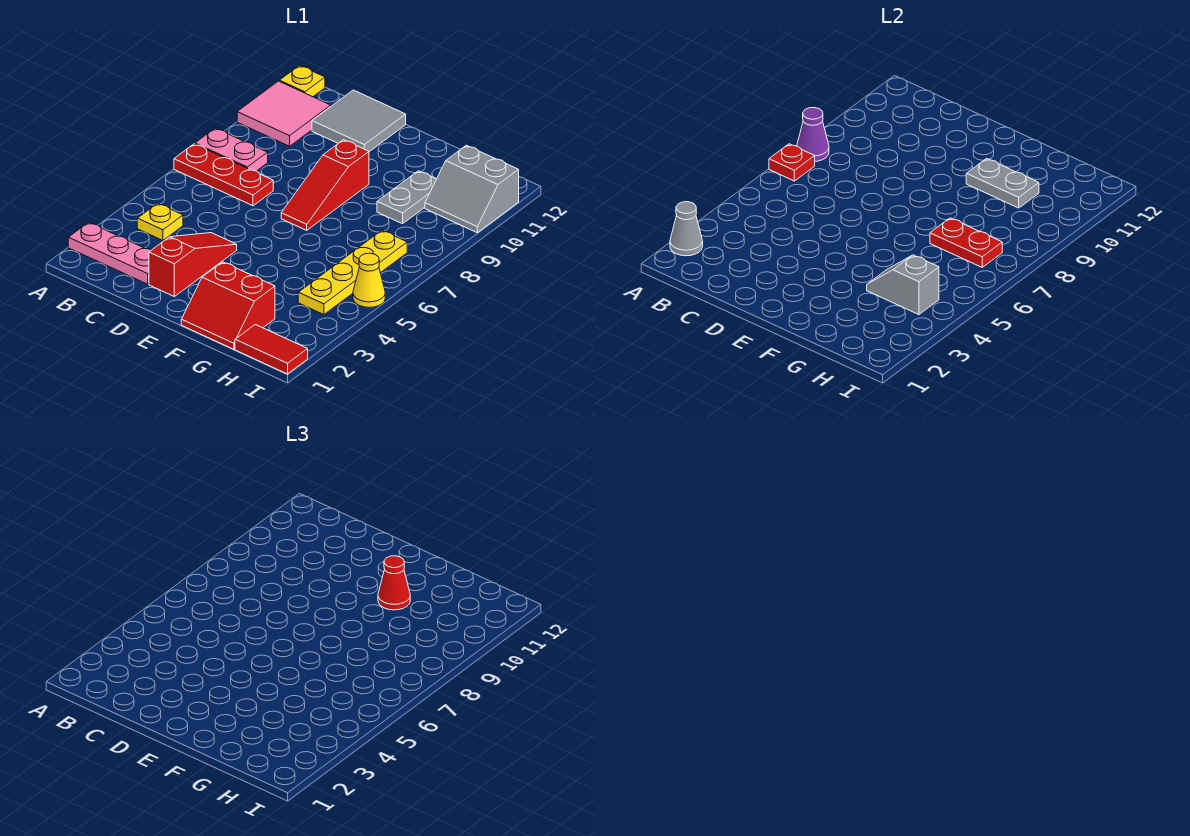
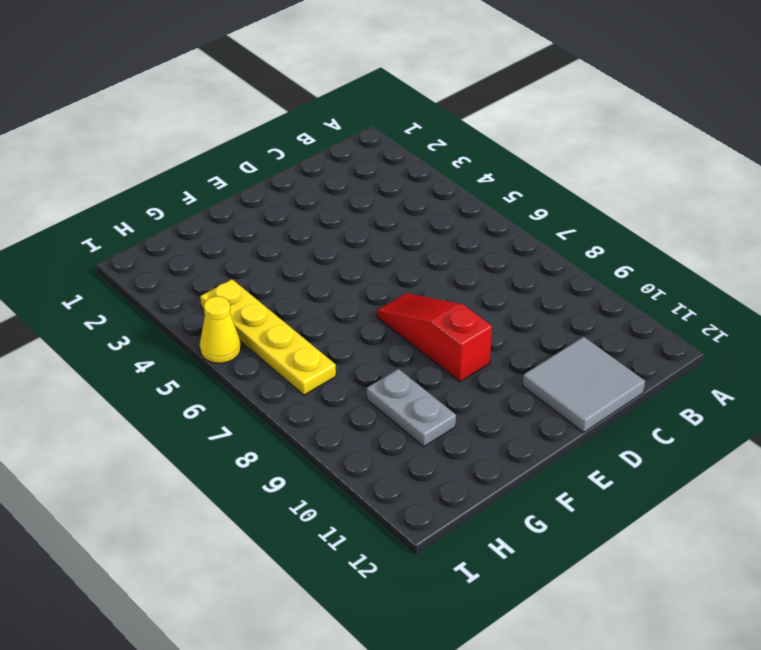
none -> pink 1x3 plate [68,222,151,284]
none -> red 1x3 plate [174,144,273,206]
none -> pink 1x2 plate [195,128,268,171]

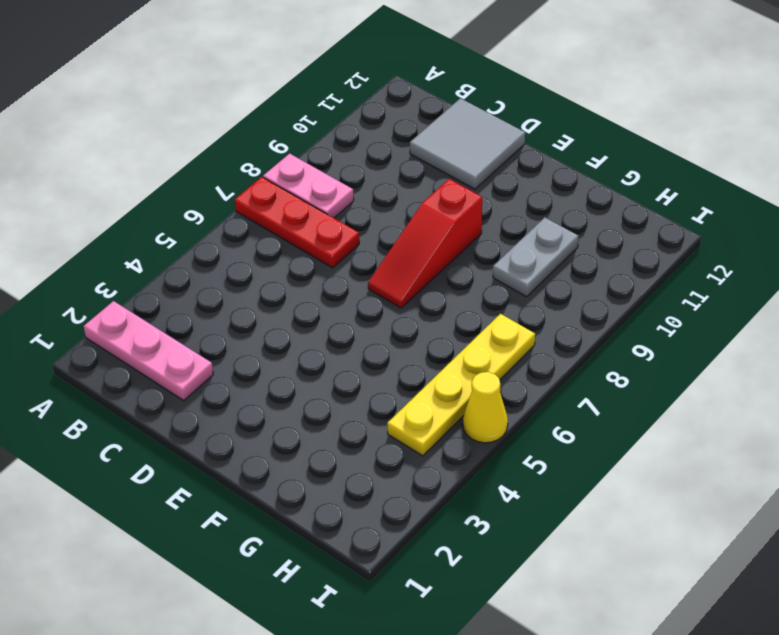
none -> pink 2x2 tile [237,81,331,146]
none -> yellow 1x1 plate [279,65,325,97]
none -> yellow 1x1 plate [137,203,183,240]

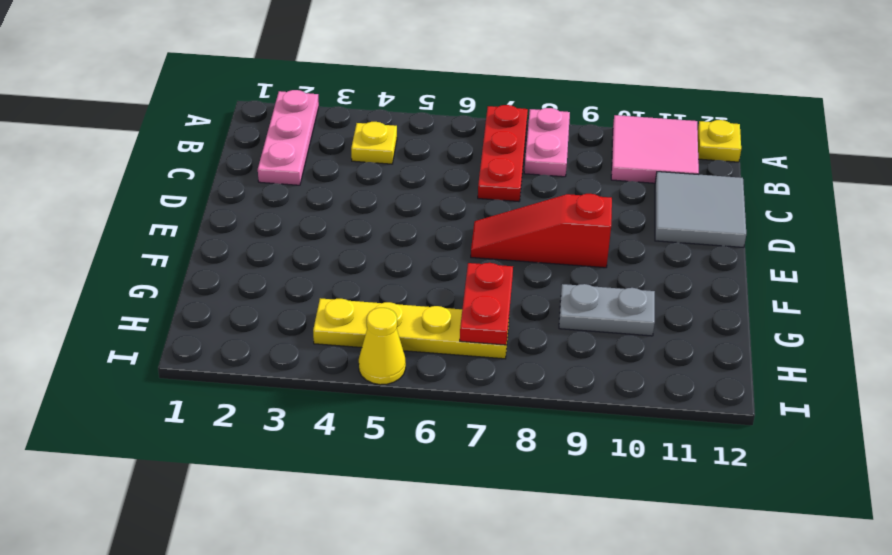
none -> red 1x3 slope [149,233,237,296]
none -> red 2x2 slope [181,262,275,349]
none -> red 1x2 tile [235,325,308,374]

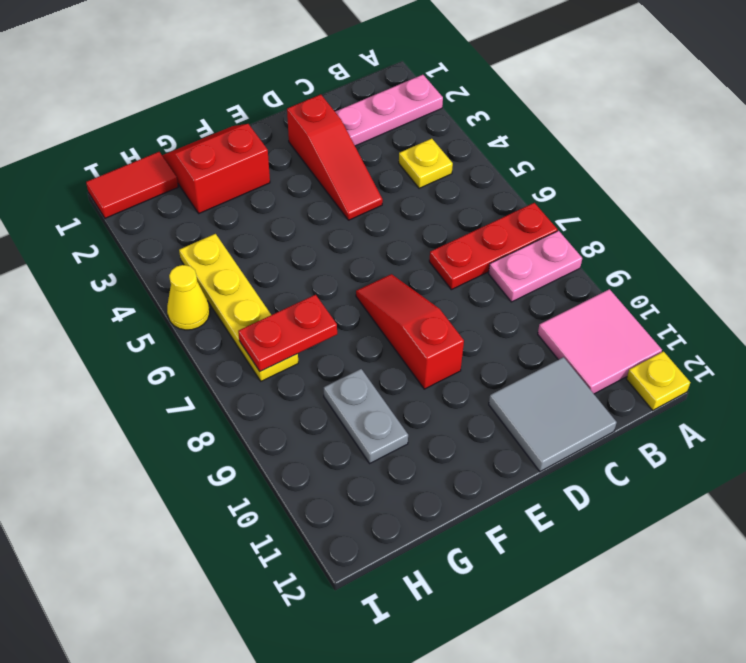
none -> grey 2x2 slope [425,145,519,233]
none -> grey 1x1 cone [670,202,703,256]
none -> red 1x1 plate [769,144,815,181]

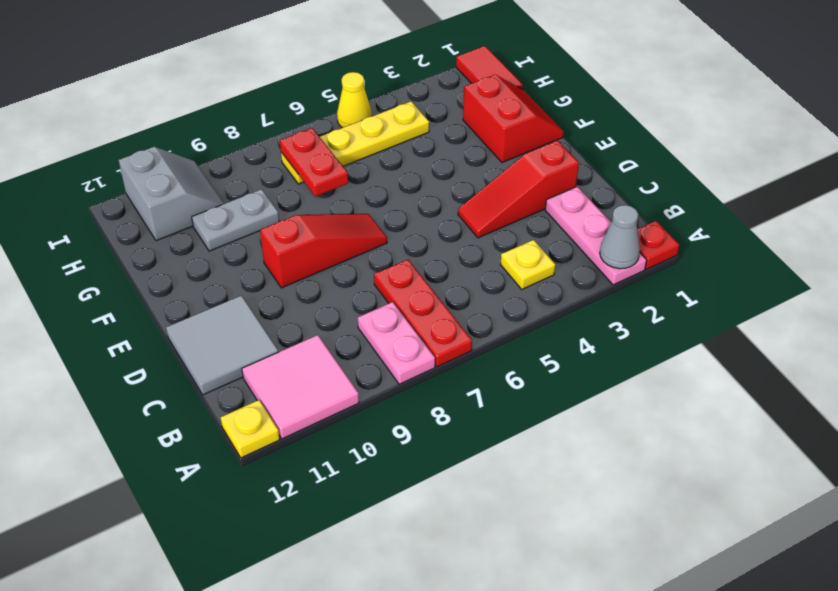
red 1x1 plate [637,221,679,269] -> red 1x1 plate moved to [769,144,815,181]
none -> purple 1x1 cone [797,108,829,161]
none -> grey 1x2 plate [966,159,1039,208]
none -> grey 1x2 slope [867,255,939,315]

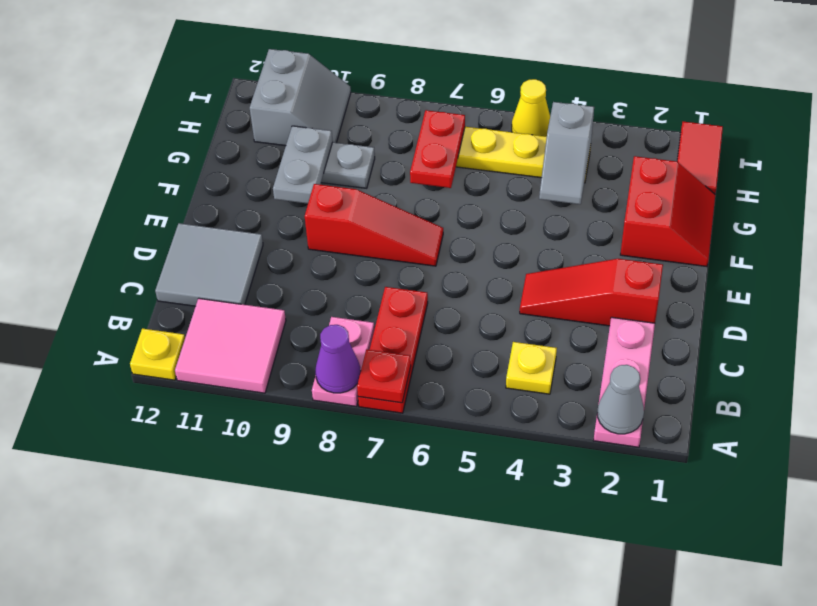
none -> red 1x1 cone [378,556,410,610]

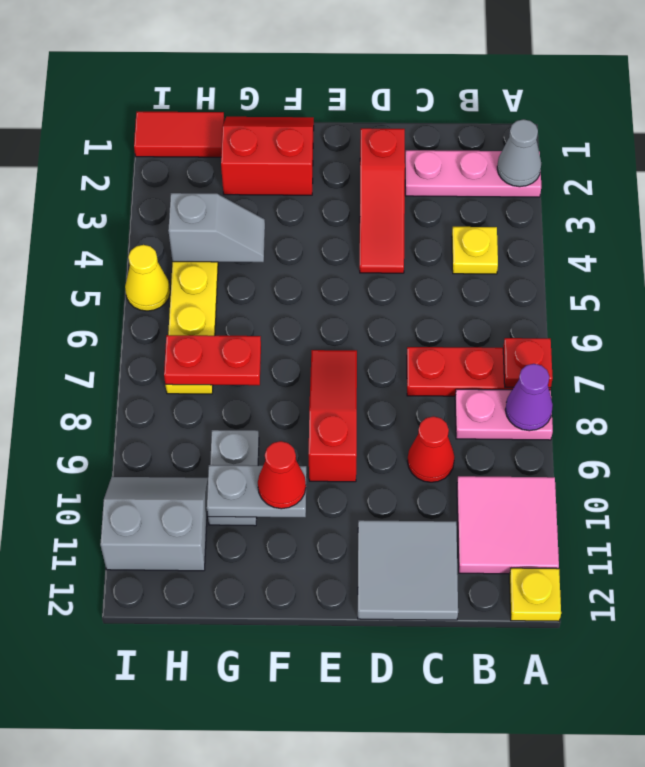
red 1x1 cone [407,416,455,482] -> none

